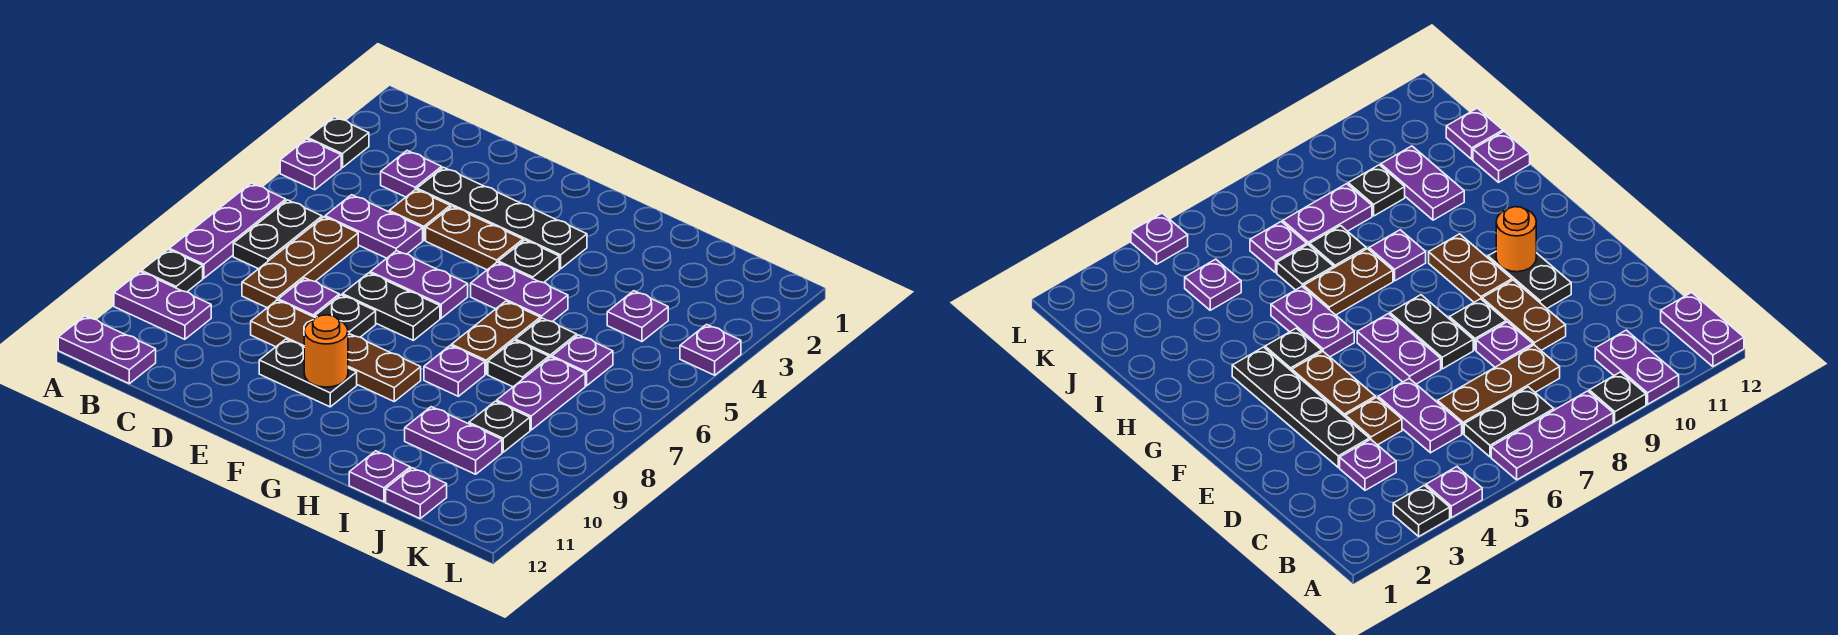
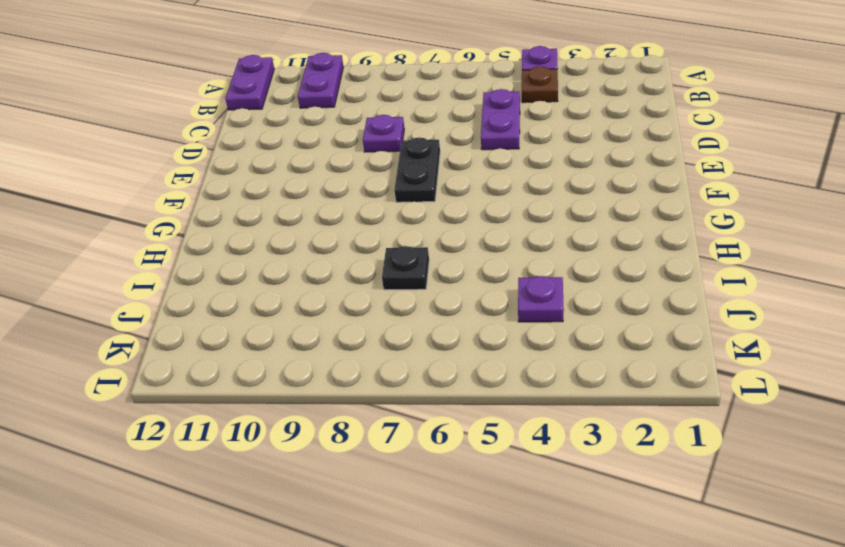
brown 1x1 plate [522,66,558,103] -> brown 1x1 plate moved to [389,189,450,240]
none -> black 1x1 plate [308,117,369,168]
none -> purple 1x3 plate [169,183,286,278]
none -> black 1x1 plate [142,250,203,292]
none -> black 1x2 plate [233,200,322,269]

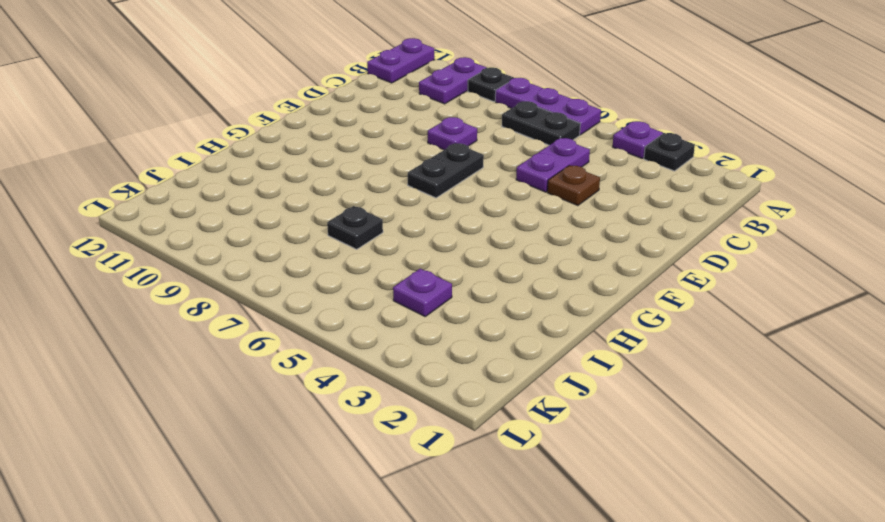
none -> purple 1x1 plate [381,151,442,197]
none -> brown 1x3 plate [242,217,358,308]
none -> black 1x4 plate [417,167,587,269]
none -> brown 1x2 plate [251,300,315,347]

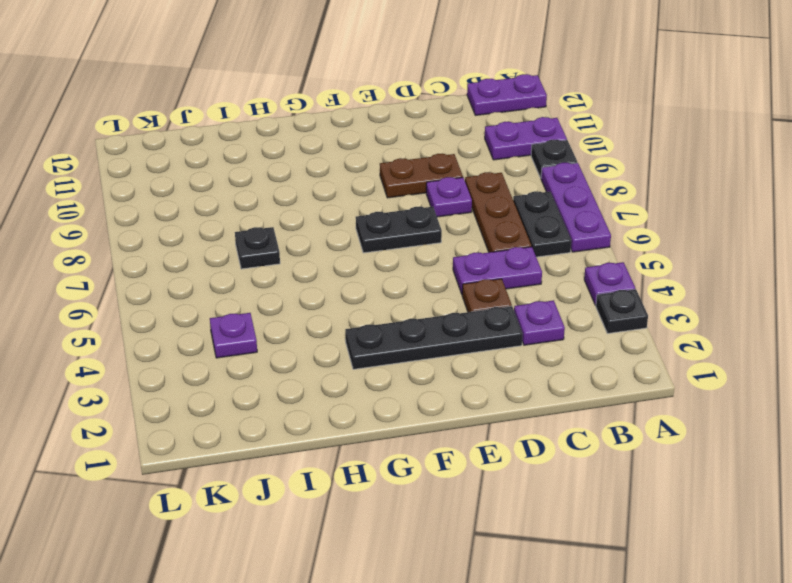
none -> brown 1x2 plate [426,206,523,270]
none -> purple 1x2 plate [370,251,468,318]
none -> black 1x1 plate [315,295,376,337]
none -> black 1x2 plate [259,339,357,407]

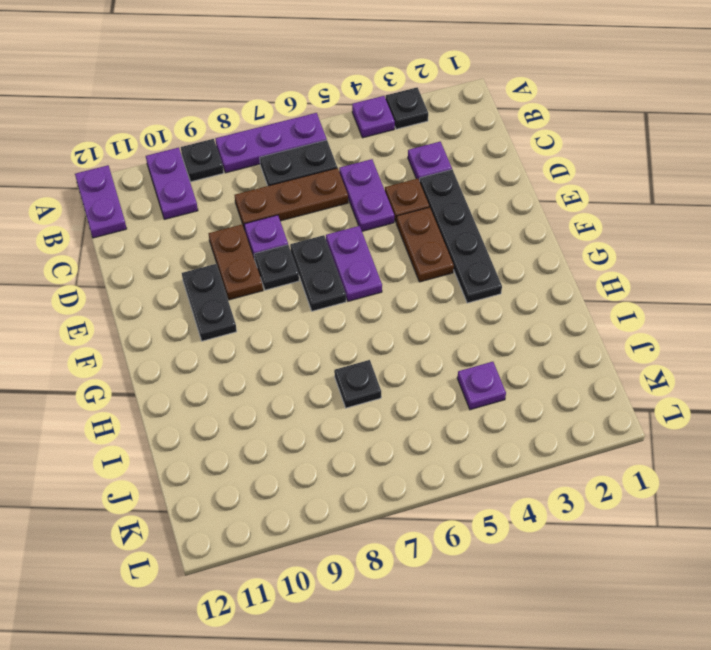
none -> brown 1x2 plate [348,334,421,401]
none -> black 1x1 plate [498,240,559,283]
none -> purple 1x2 plate [471,262,568,322]
none -> brown 1x2 plate [452,301,540,374]

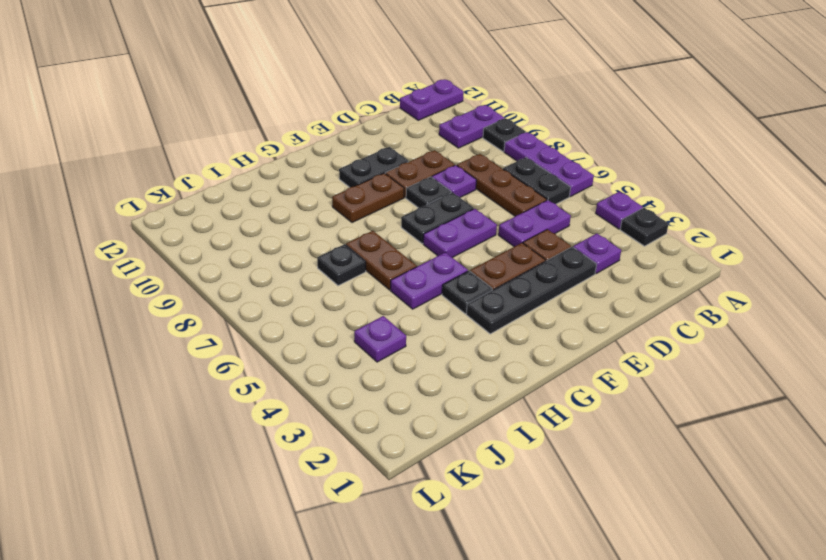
none -> purple 1x1 plate [424,345,485,396]
none -> black 1x1 plate [516,318,577,358]
none -> purple 1x2 plate [405,407,502,474]
none -> purple 1x1 plate [349,451,410,502]

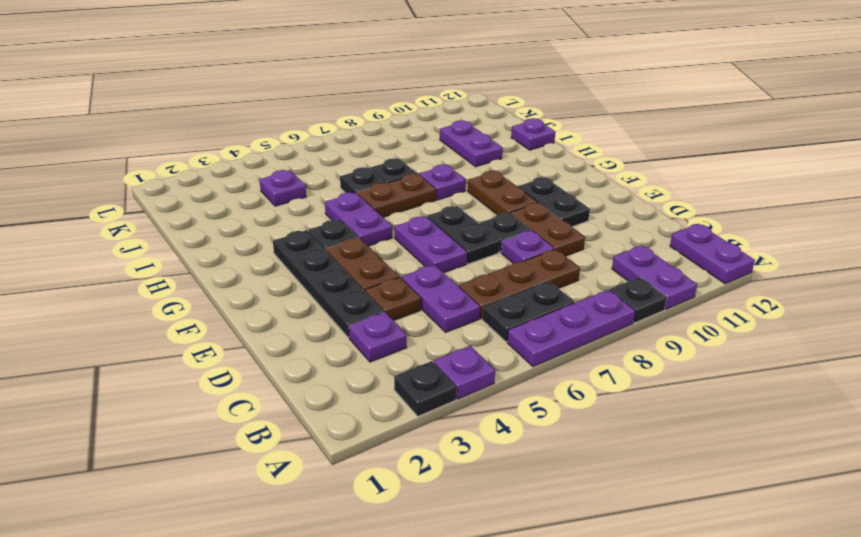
none -> purple 1x1 plate [552,335,613,386]
none -> purple 1x2 plate [497,357,585,430]
none -> black 1x1 plate [469,401,530,452]
none -> purple 1x1 plate [386,468,447,518]

